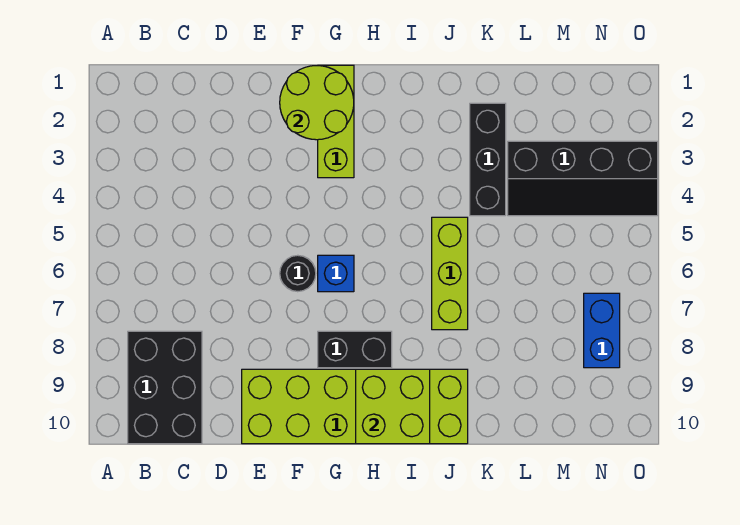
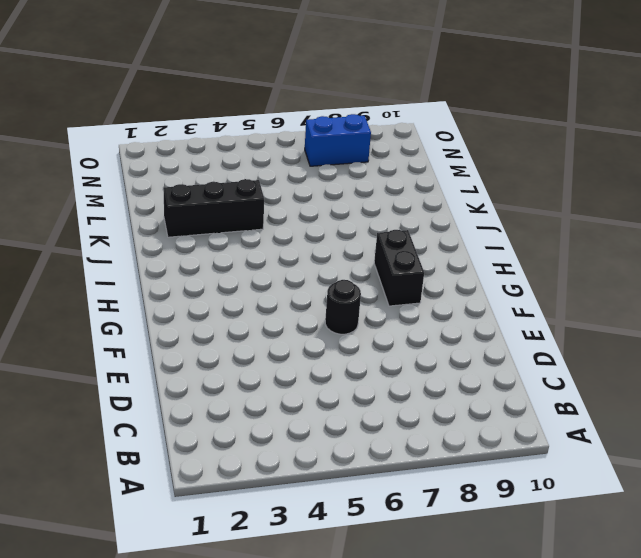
none -> black 2x3 brick [128,331,202,444]
none -> lime 2x6 brick [242,369,468,444]
none -> lime 1x3 brick [318,65,354,178]

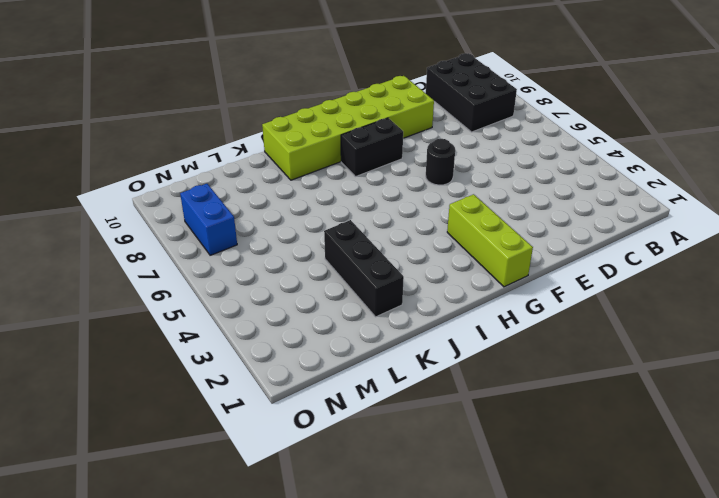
none -> blue 1x1 brick [318,255,354,292]
none -> lime 1x3 brick [432,217,468,330]
none -> black 2x4 slope [508,141,658,216]

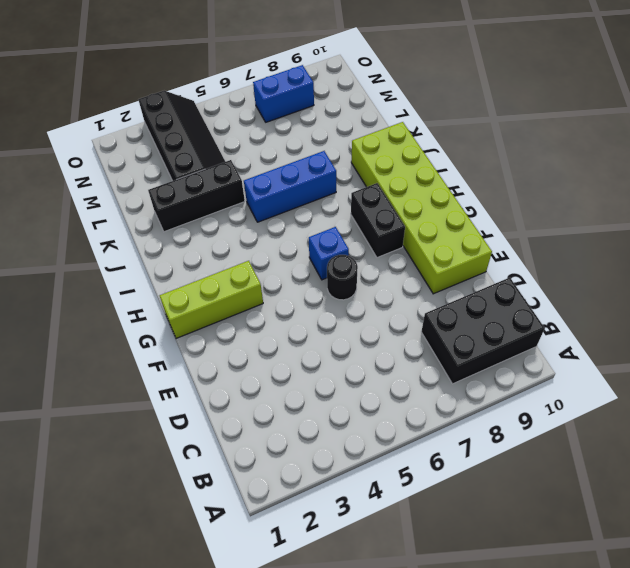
blue 1x3 brick [244,151,336,222] -> lime 1x3 brick [432,217,468,330]
none -> lime 2x2 round brick [280,66,354,140]
none -> lime 2x2 brick [356,369,430,444]

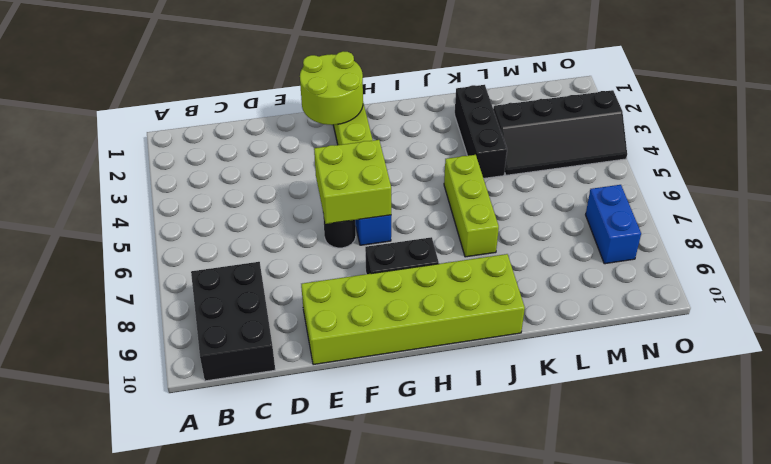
lime 2x2 brick [314,140,391,224] -> lime 2x2 brick moved to [356,369,430,444]

